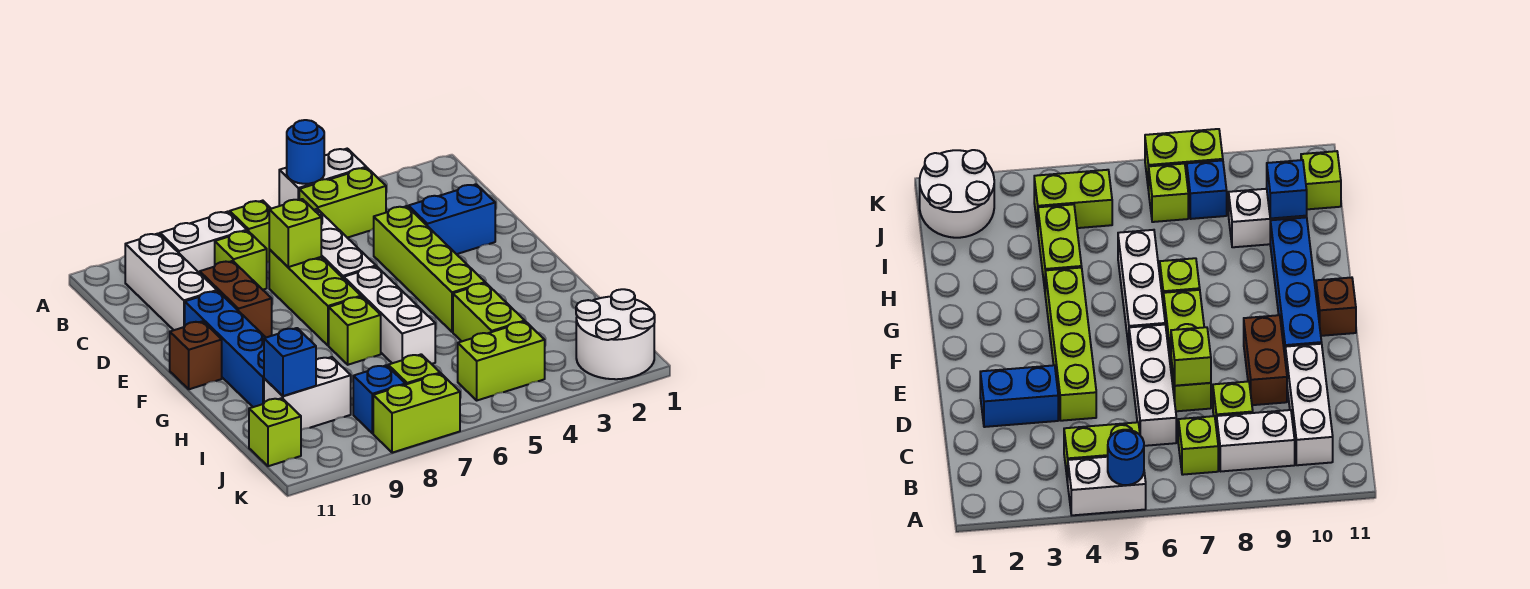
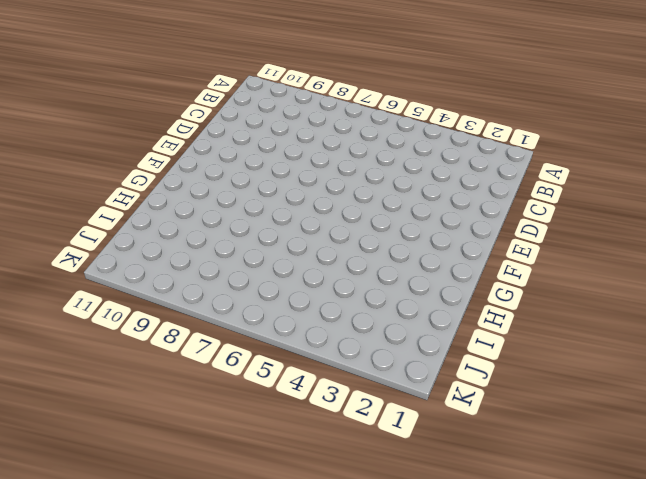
none -> white 1x2 brick [279,149,366,206]
none -> lime 1x2 brick [299,168,386,238]
none -> lime 1x1 brick [230,201,271,262]

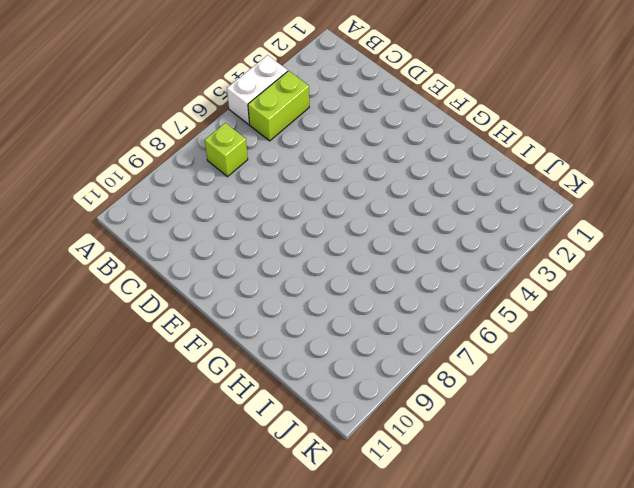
none -> white 1x2 brick [160,212,247,273]
none -> white 1x3 brick [125,233,217,330]
none -> white 1x3 brick [314,209,376,279]

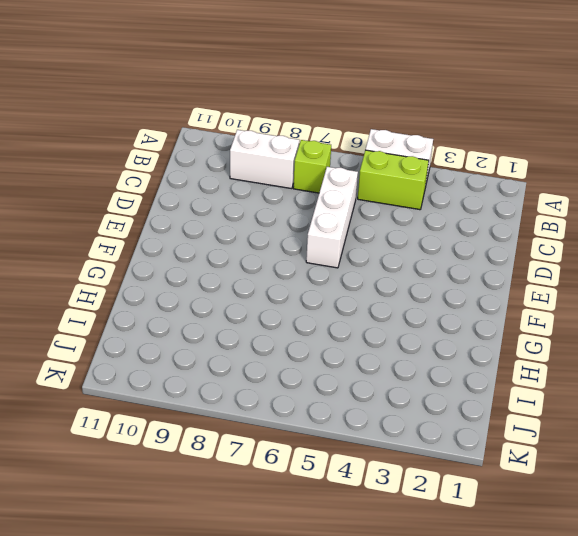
none -> white 1x3 brick [125,233,217,330]
none -> lime 1x1 brick [215,231,267,290]
none -> blue 1x2 brick [408,184,495,254]

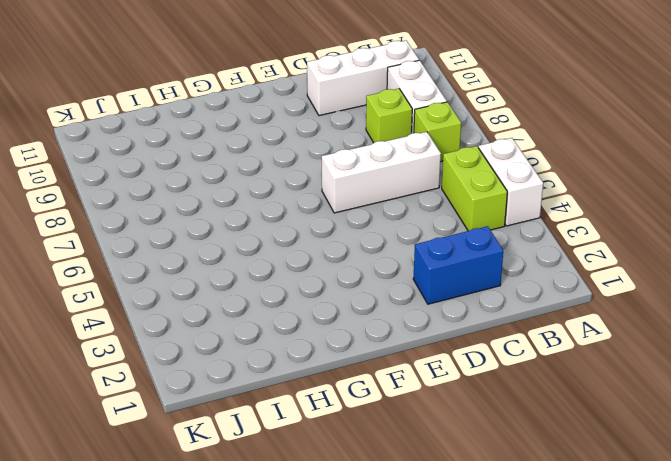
blue 1x2 brick [413,226,503,304] -> blue 1x2 brick turned to [408,184,495,254]
none -> lime 1x4 brick [374,206,485,332]
none -> lime 1x3 brick [269,250,361,346]
none -> brown 1x2 brick [200,261,272,338]

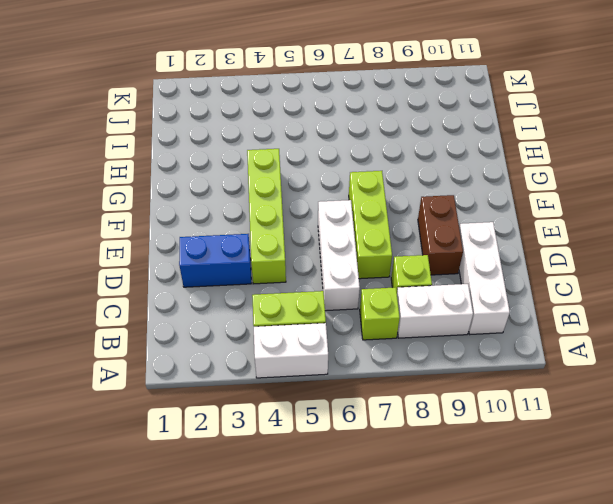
none -> blue 1x4 brick [185,291,266,407]
none -> white 1x3 brick [344,267,435,364]
none -> brown 1x1 brick [170,321,222,389]

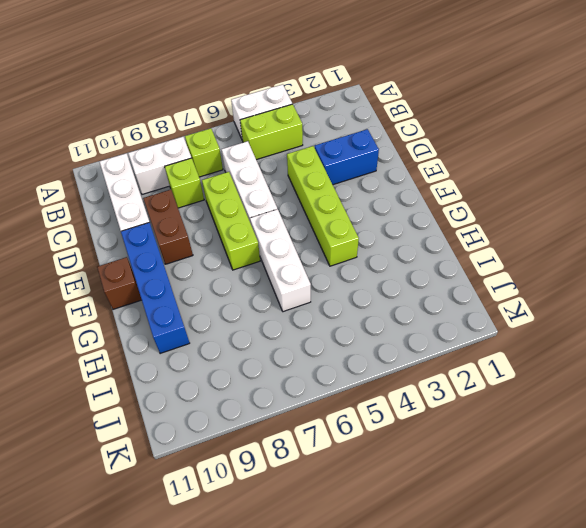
none -> lime 1x1 brick [329,297,381,365]
none -> lime 1x2 brick [453,283,525,341]
none -> white 1x2 brick [264,357,351,430]

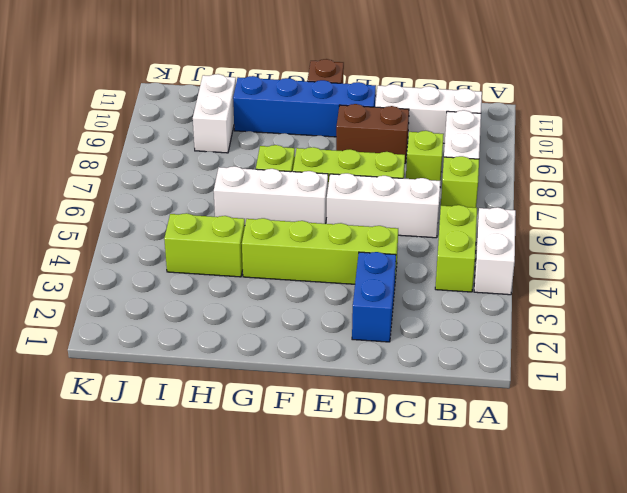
none -> white 2x2 round brick [576,289,655,379]
none -> lime 1x2 brick [458,321,545,400]
none -> lime 1x1 brick [388,354,440,385]

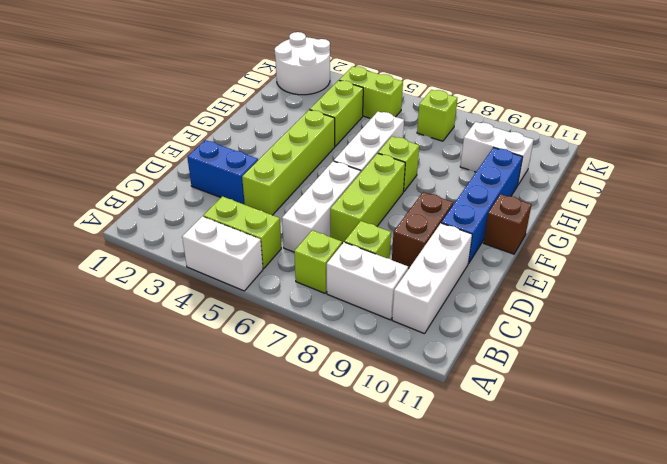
none -> blue 1x1 brick [353,365,405,433]
none -> lime 1x1 brick [249,398,301,466]
none -> lime 1x2 brick [373,374,460,453]

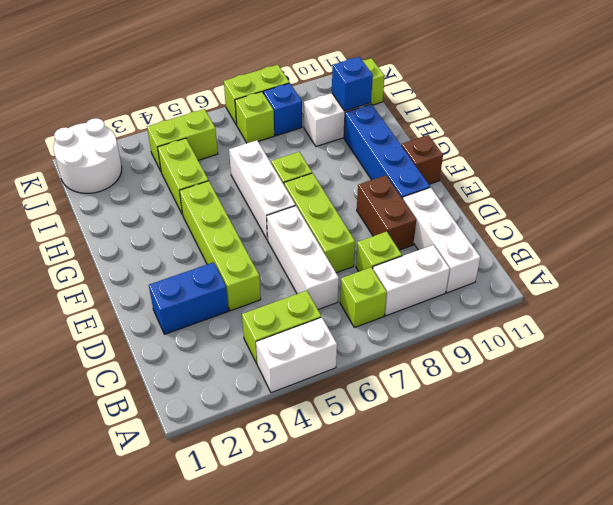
none -> blue 1x1 round brick [287,120,324,184]
none -> lime 1x1 brick [269,199,321,267]

